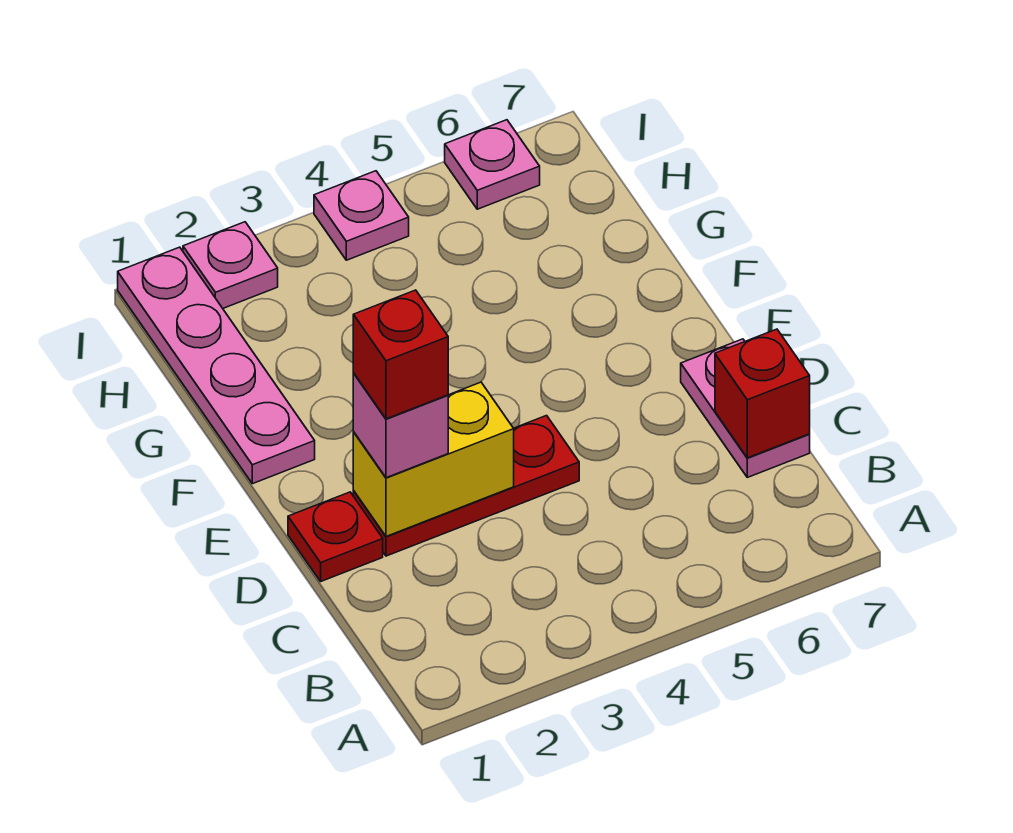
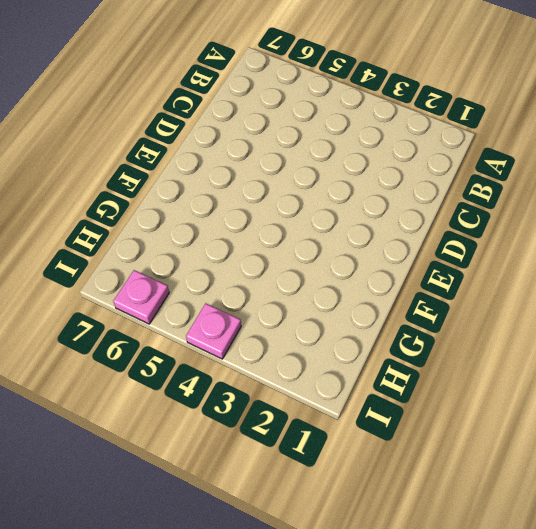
none -> pink 1x2 plate [681,339,810,477]
none -> red 1x1 plate [288,492,383,581]

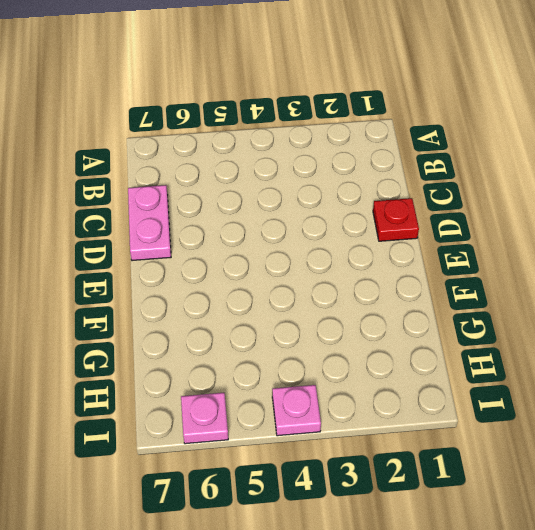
none -> red 1x3 plate [353,416,579,556]
none -> pink 1x4 plate [118,247,315,484]

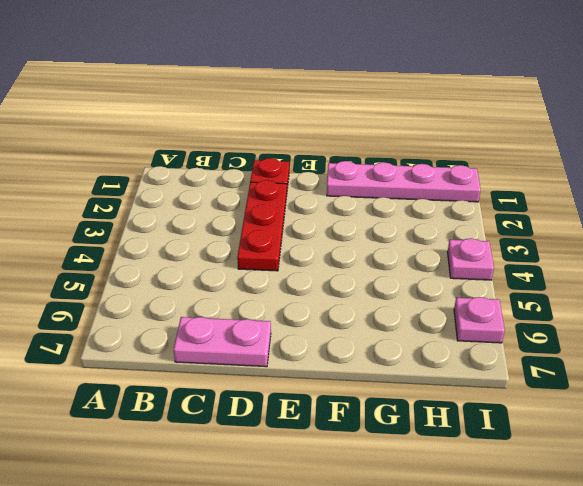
none -> pink 1x1 plate [183,222,278,308]
none -> red 1x1 brick [715,329,810,458]

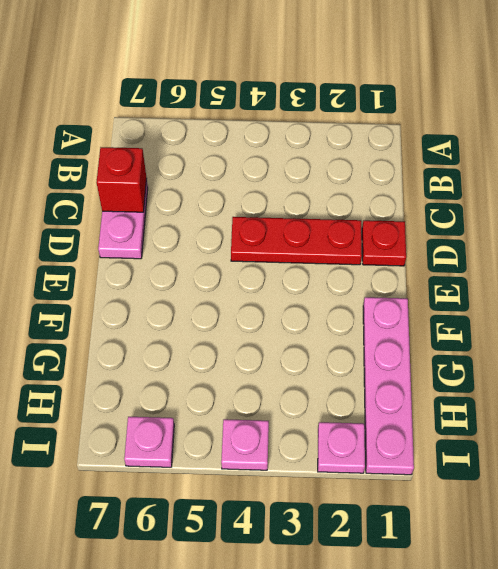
none -> yellow 1x2 brick [353,382,514,536]
none -> pink 1x1 brick [353,373,448,478]

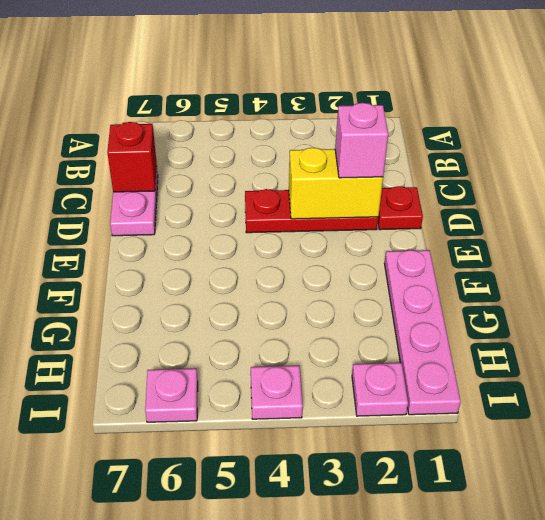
none -> red 1x1 brick [353,290,448,419]

